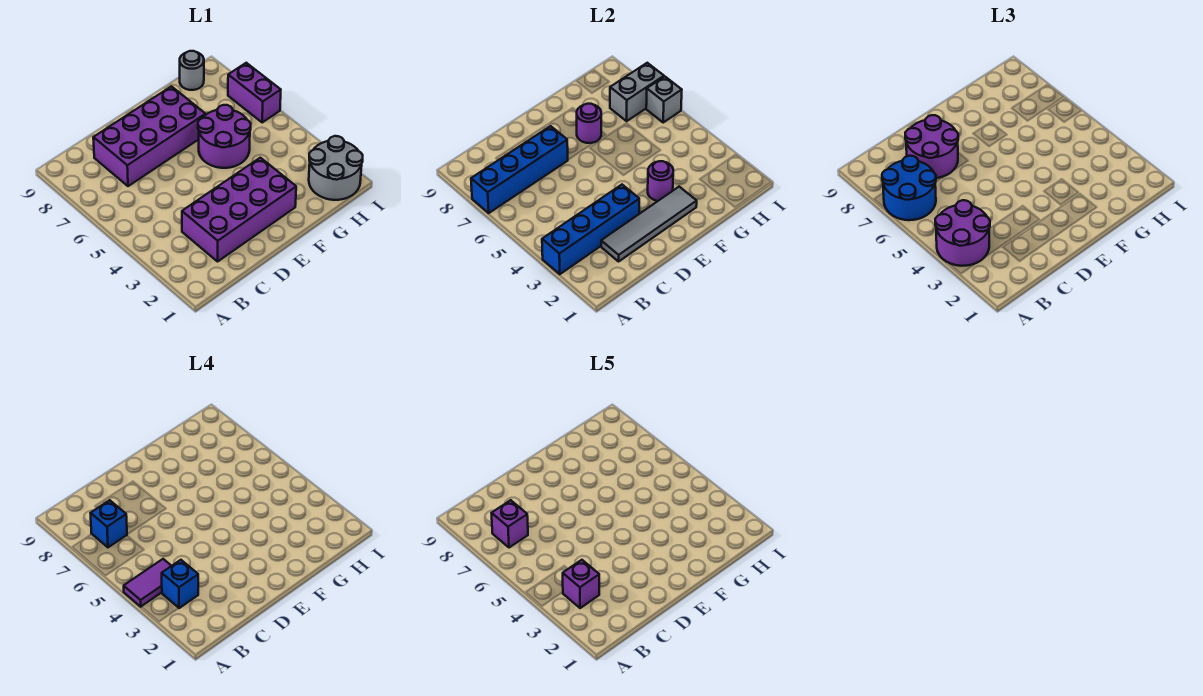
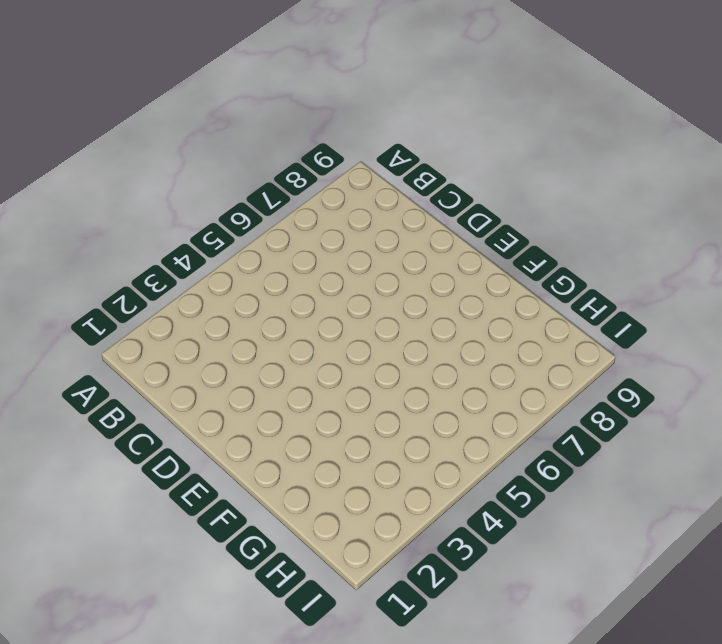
none -> purple 2x4 brick [182,158,296,261]
none -> purple 2x4 brick [93,86,206,186]
none -> purple 2x2 round brick [198,105,251,168]

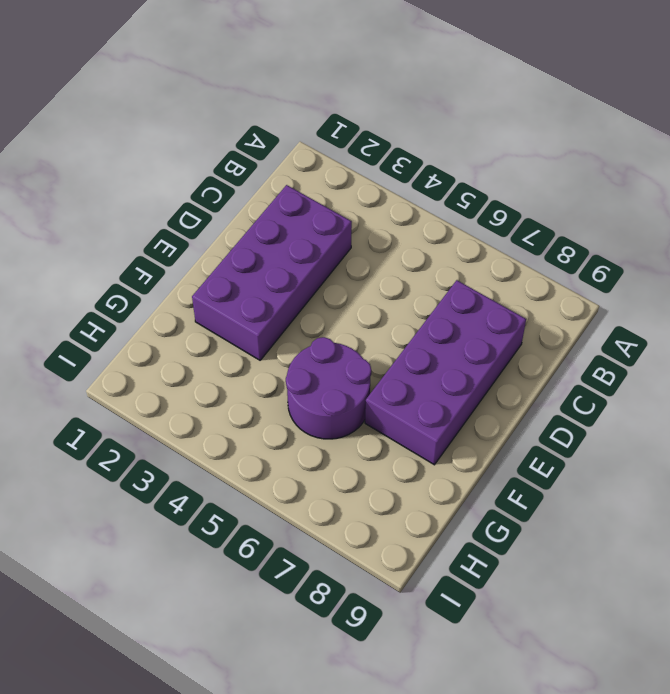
none -> grey 2x2 round brick [309,136,363,200]
none -> grey 1x1 round brick [180,51,204,90]
none -> purple 1x2 brick [228,63,281,122]

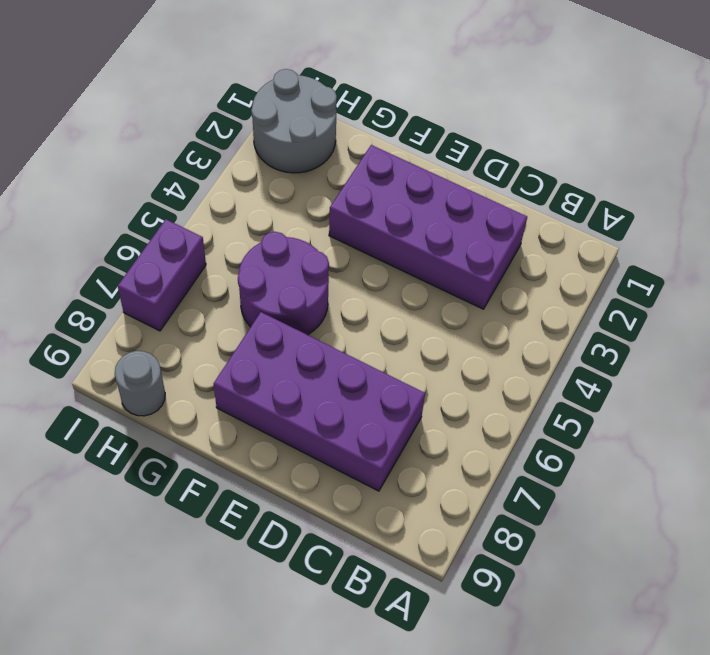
none -> blue 1x4 brick [542,185,639,274]
none -> blue 1x4 brick [471,126,568,213]
none -> grey 1x4 tile [601,187,697,261]

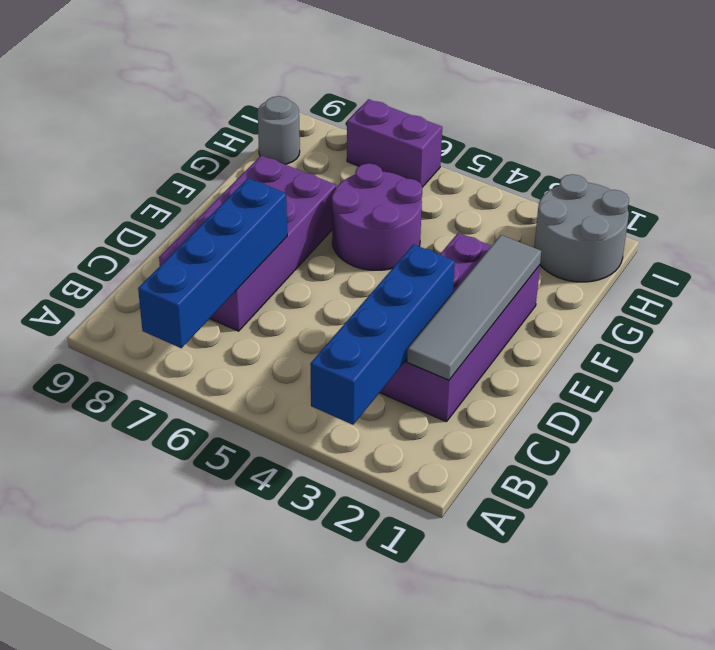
none -> purple 1x1 round brick [648,161,673,201]
none -> purple 1x1 round brick [577,104,601,143]
none -> grey 1x2 brick [610,63,664,121]

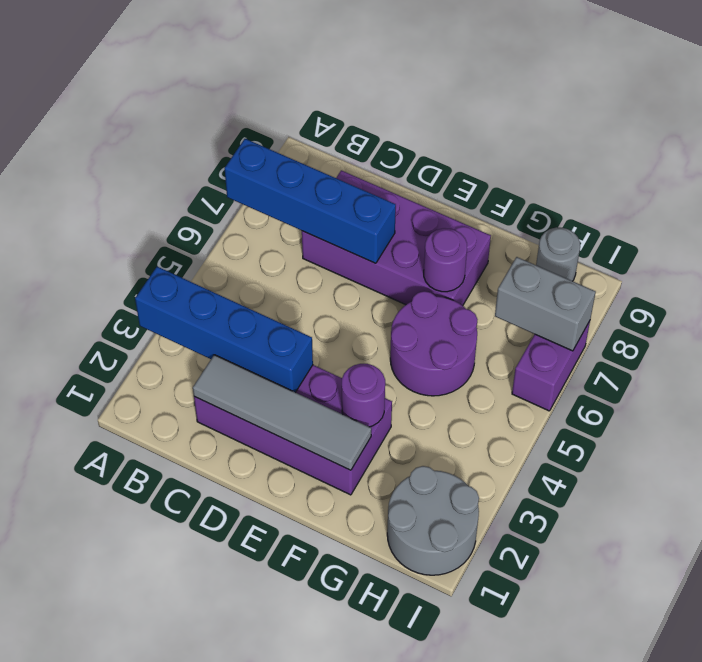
none -> grey 1x1 brick [646,77,682,122]
none -> purple 2x2 round brick [935,200,990,266]
none -> blue 2x2 round brick [882,156,936,220]

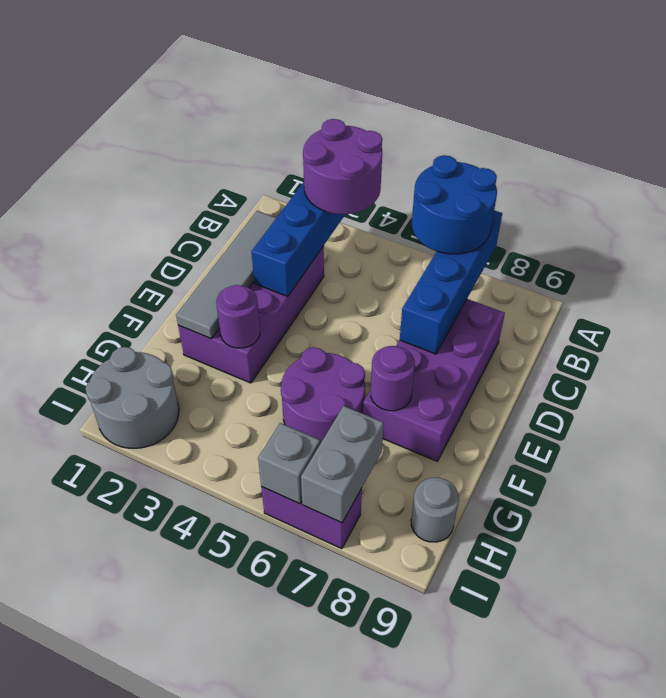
none -> purple 2x2 round brick [905,115,958,178]
none -> purple 1x2 tile [124,559,171,607]
none -> blue 1x1 brick [162,560,198,608]

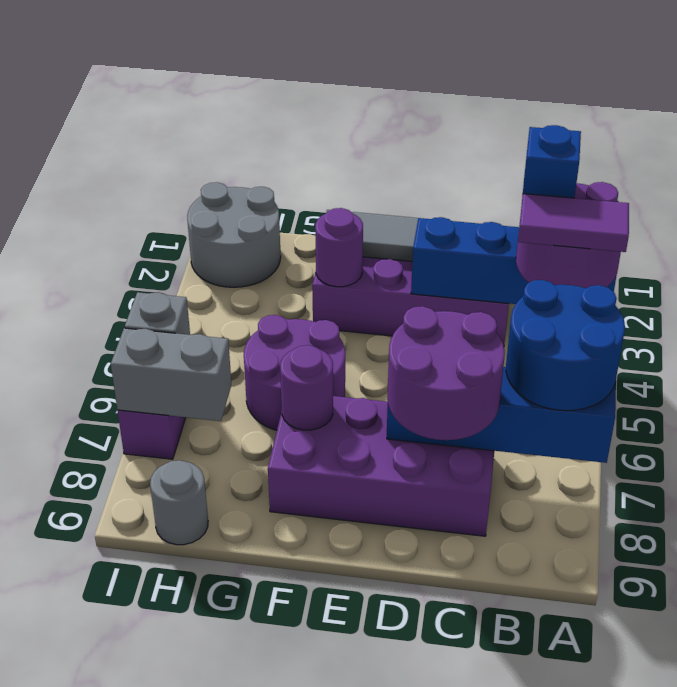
none -> blue 1x1 brick [91,500,127,547]
none -> purple 1x1 brick [563,560,599,608]
none -> purple 1x1 brick [492,500,528,548]

